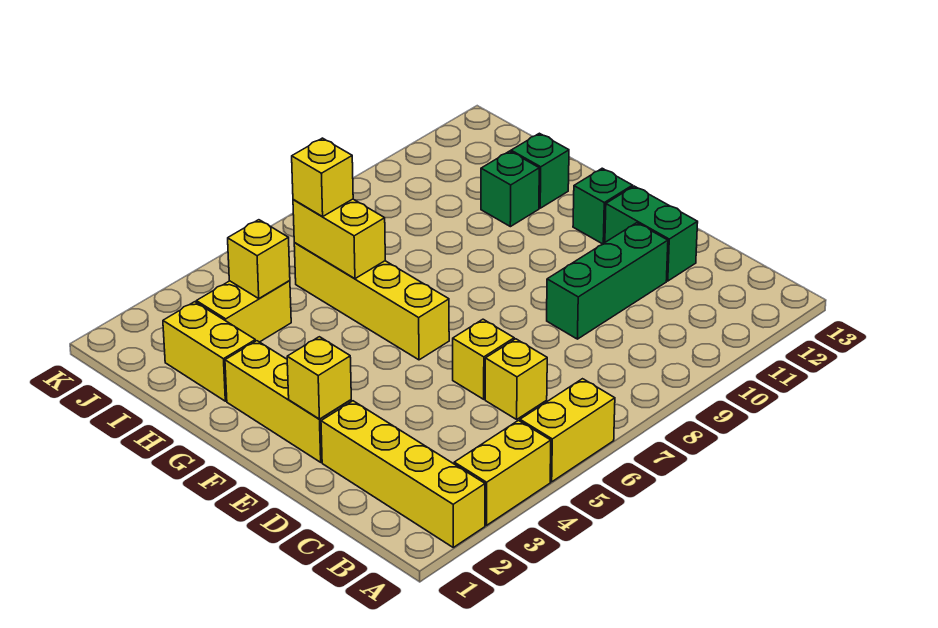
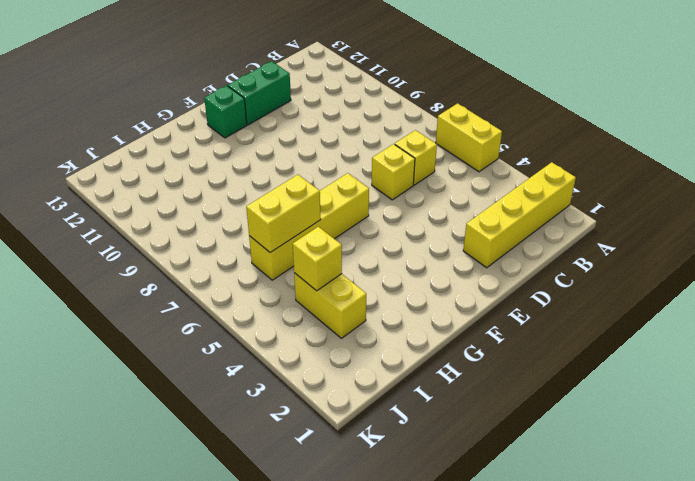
none -> yellow 1x2 brick [454,421,551,525]
none -> green 1x3 brick [547,223,668,339]
none -> yellow 1x3 brick [225,341,351,462]

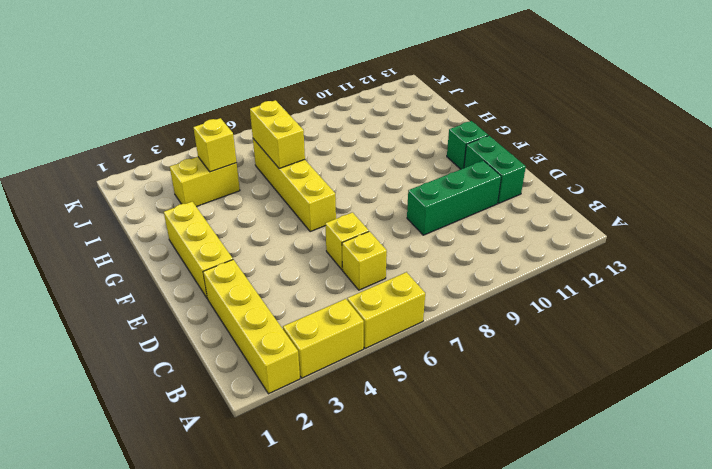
none -> yellow 1x2 brick [163,302,255,401]
none -> green 1x1 brick [481,151,539,227]
none -> green 1x1 brick [511,133,569,208]

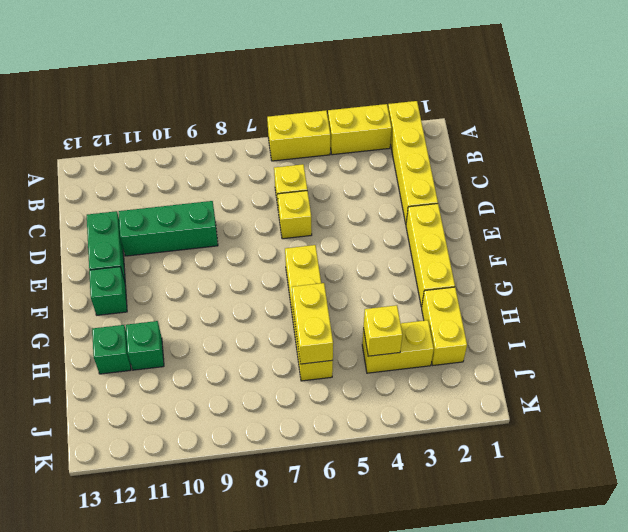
none -> yellow 1x1 brick [287,337,351,419]
none -> yellow 1x1 brick [292,138,353,217]

